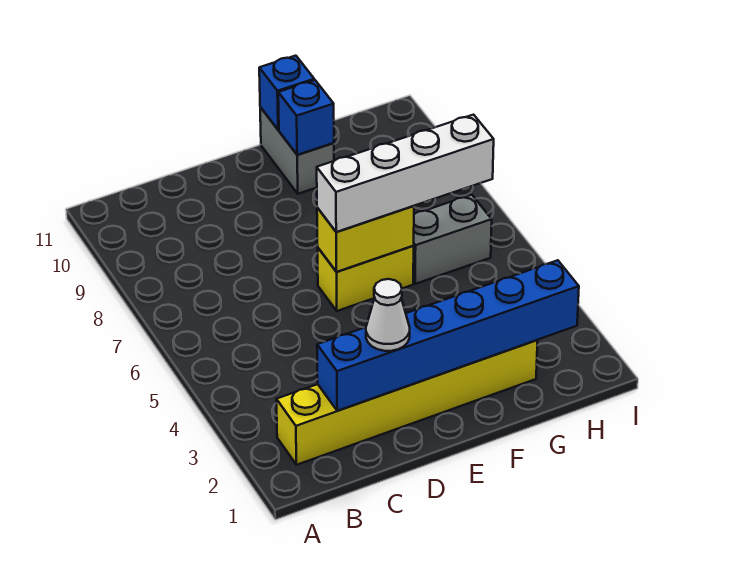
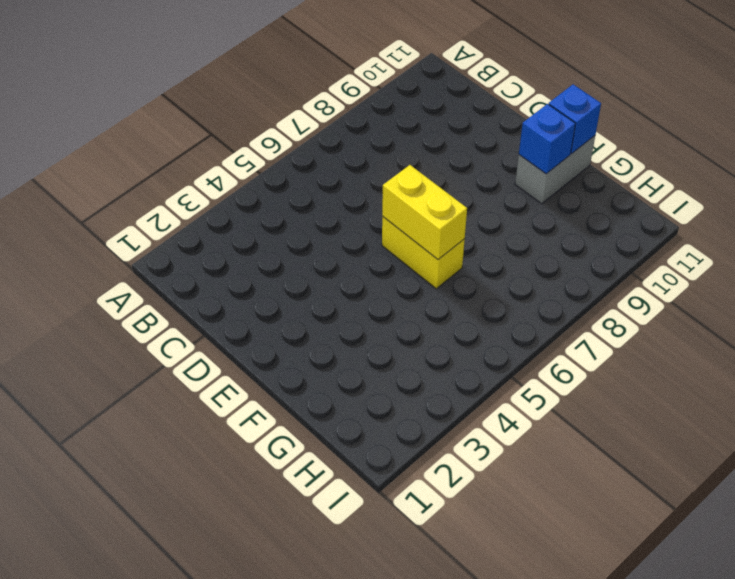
none -> yellow 1x6 brick [276,340,538,465]
none -> grey 1x2 brick [413,195,492,284]

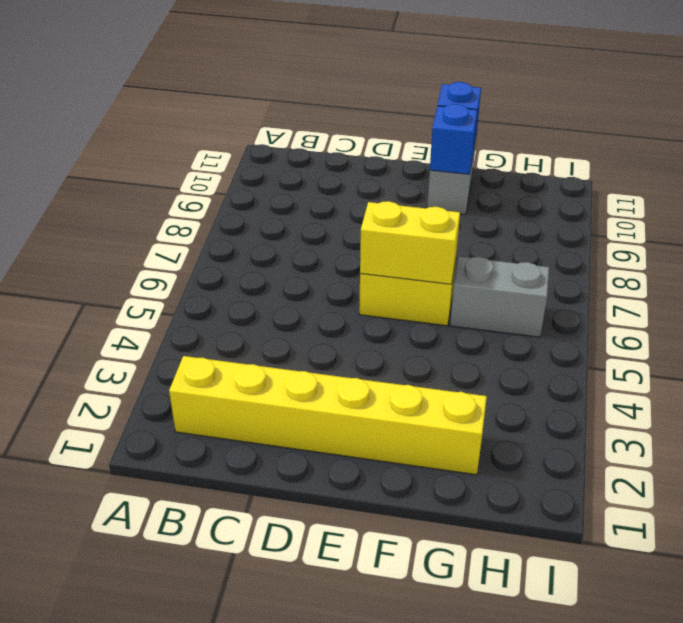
none -> blue 1x6 brick [317,260,579,411]
none -> white 1x1 cone [366,279,410,351]

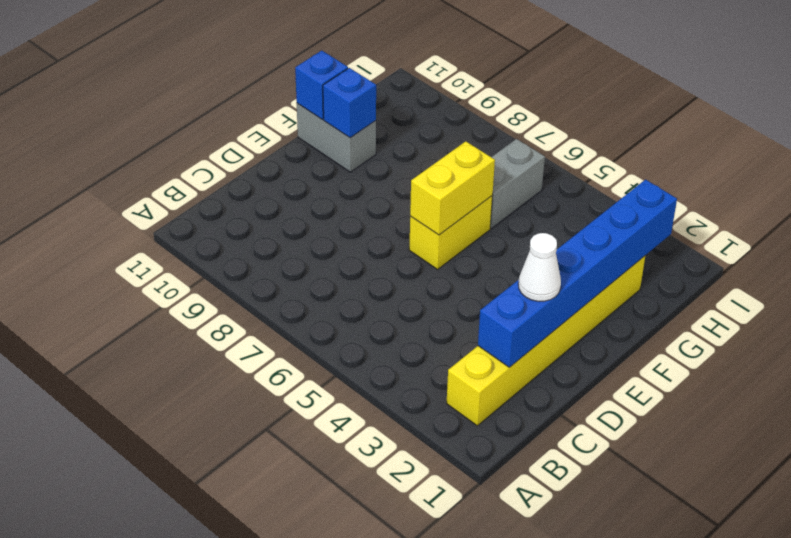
none -> white 1x4 brick [317,115,494,232]

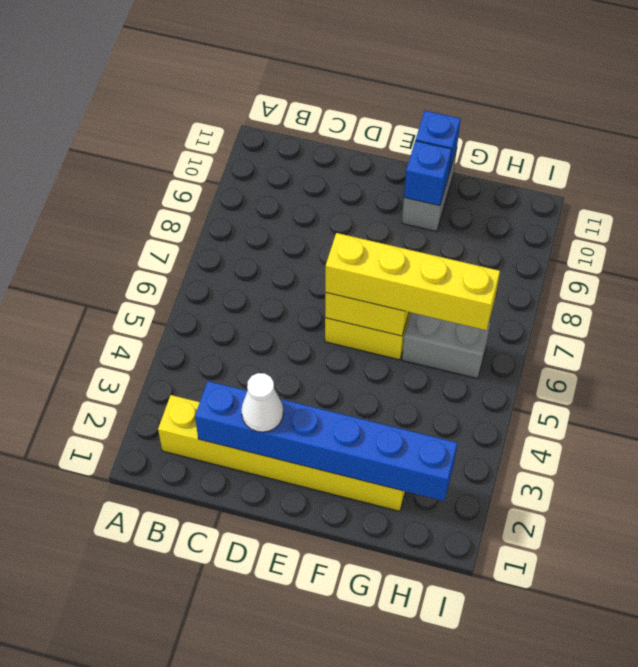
yellow 1x4 brick [325,233,500,330] -> white 1x4 brick [317,115,494,232]

